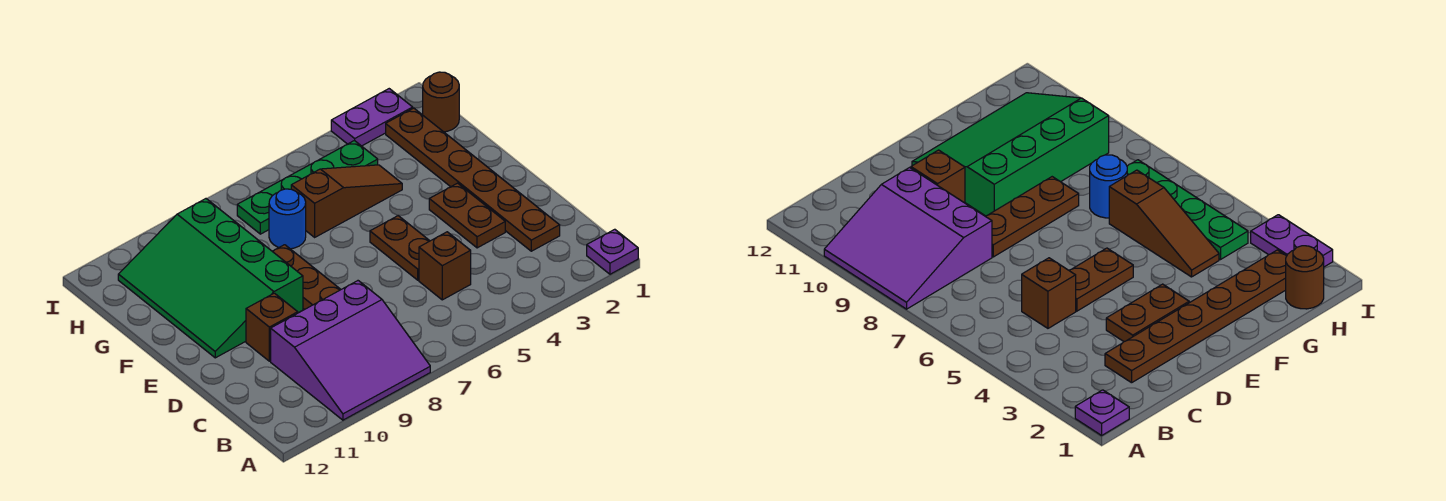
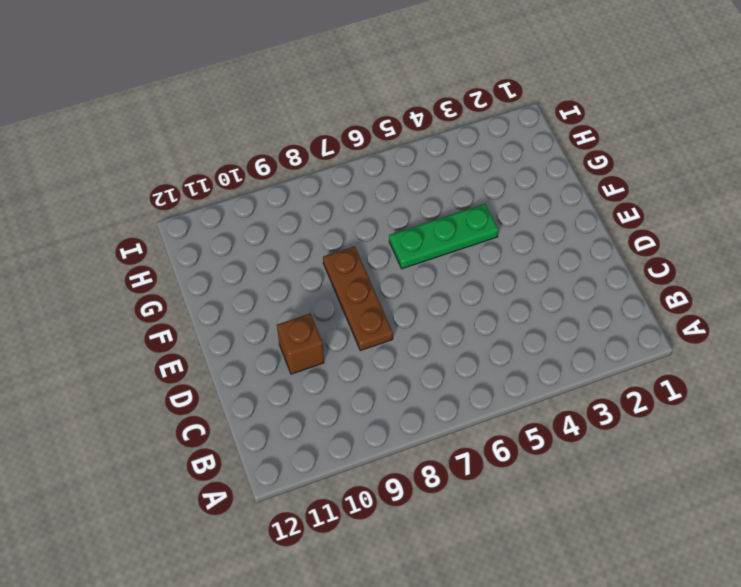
green 1x3 plate [389,204,499,269] -> none
none -> purple 1x1 plate [587,229,638,274]
none -> purple 3x3 slope [271,281,430,420]
none -> brown 1x6 plate [386,108,560,251]

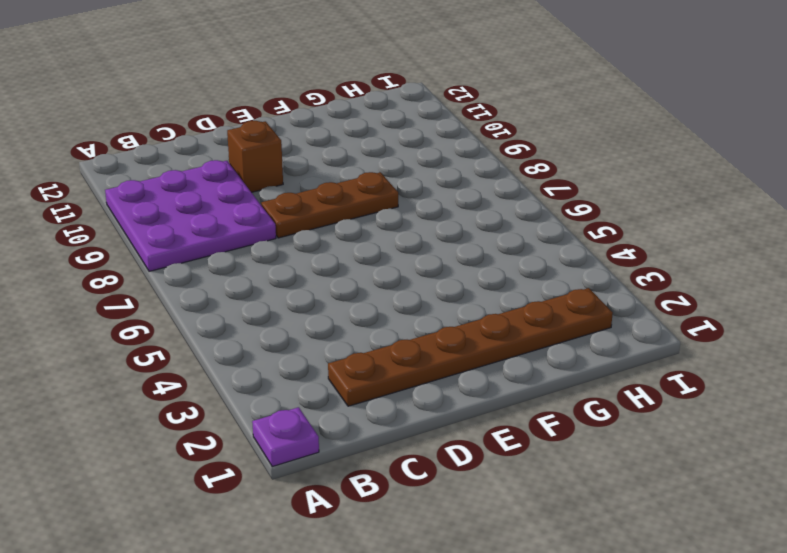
purple 3x3 plate [105,160,276,271] -> purple 3x3 slope [271,281,430,420]
none -> brown 1x1 brick [419,232,471,300]
none -> brown 1x2 plate [429,183,505,248]
none -> brown 1x2 plate [370,216,429,280]

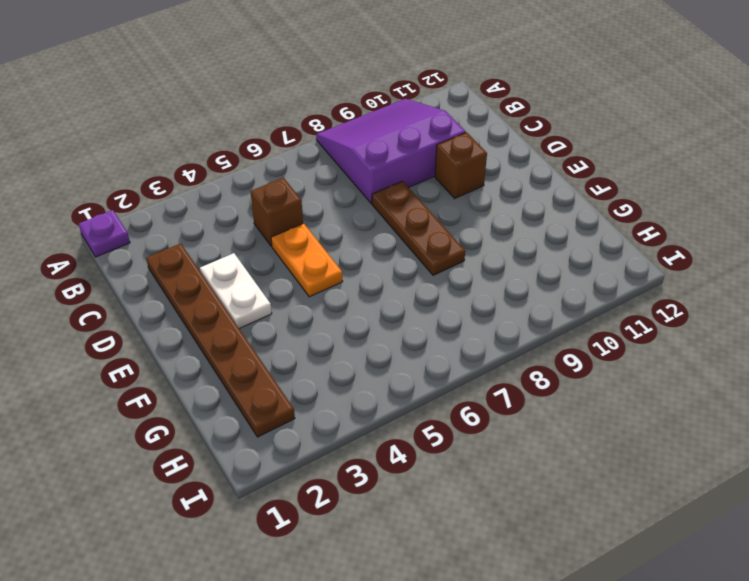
white 1x2 plate [200,253,272,329] -> brown 1x2 plate [429,183,505,248]
orange 1x2 plate [271,223,343,297] -> brown 1x2 plate [370,216,429,280]
none -> green 3x4 slope [118,199,303,358]
none -> brown 1x3 slope [291,165,402,237]
none -> blue 1x1 round brick [269,189,306,249]

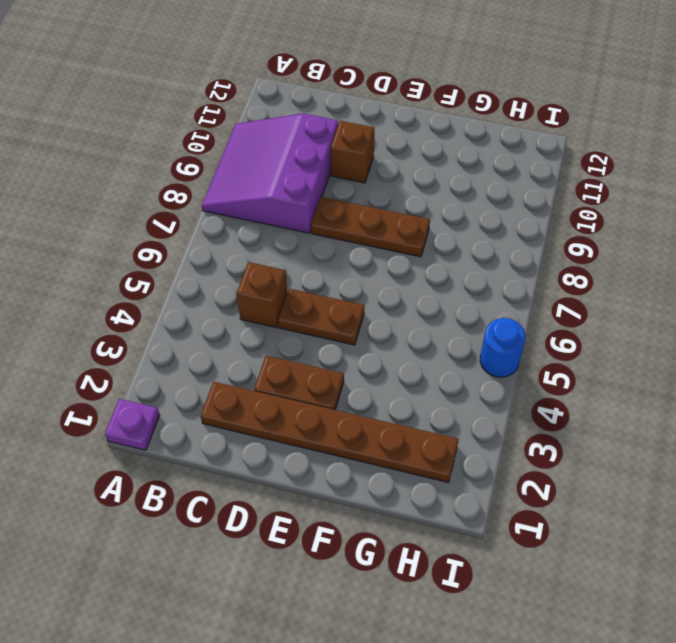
blue 1x1 round brick [480,318,525,377] -> blue 1x1 round brick moved to [269,189,306,249]
none -> green 3x4 slope [118,199,303,358]
none -> brown 1x3 slope [291,165,402,237]
none -> brown 1x1 round brick [423,72,459,132]

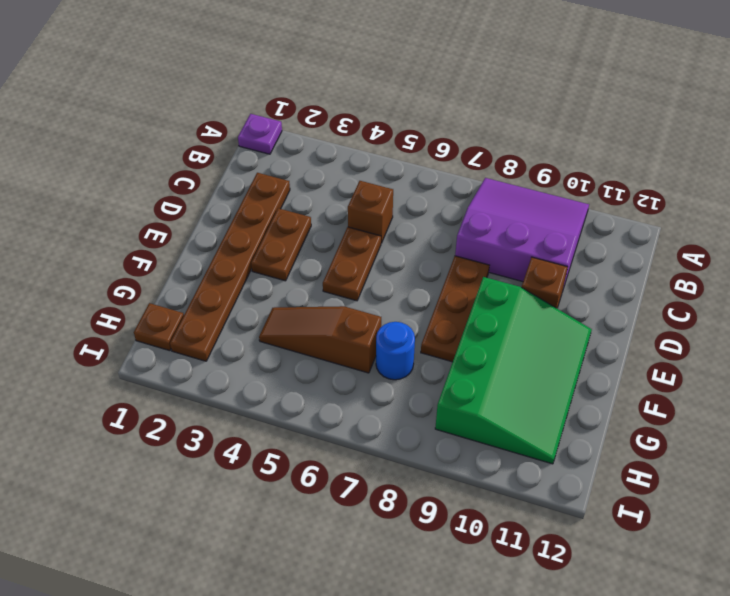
brown 1x1 plate [134,303,184,351] -> brown 1x1 round brick [423,72,459,132]
none -> green 1x4 plate [237,140,378,234]
none -> purple 1x2 plate [331,89,413,146]

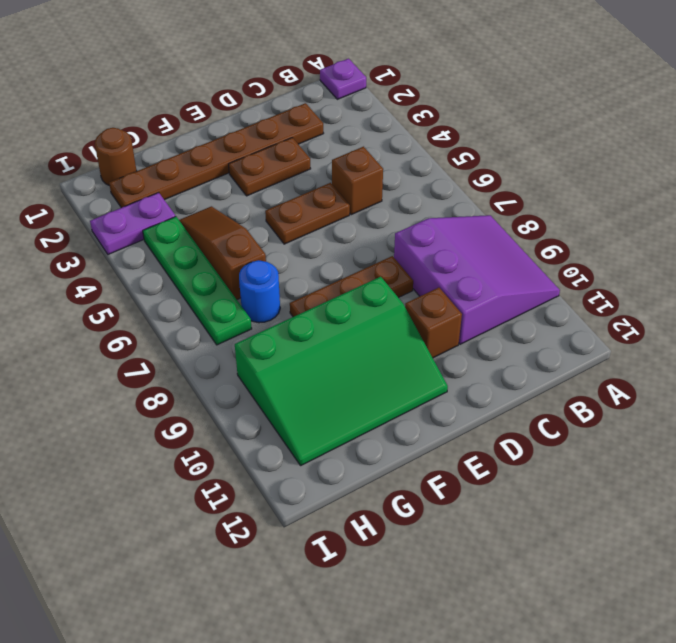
purple 1x2 plate [90,193,176,254] -> purple 1x2 plate turned to [331,89,413,146]

